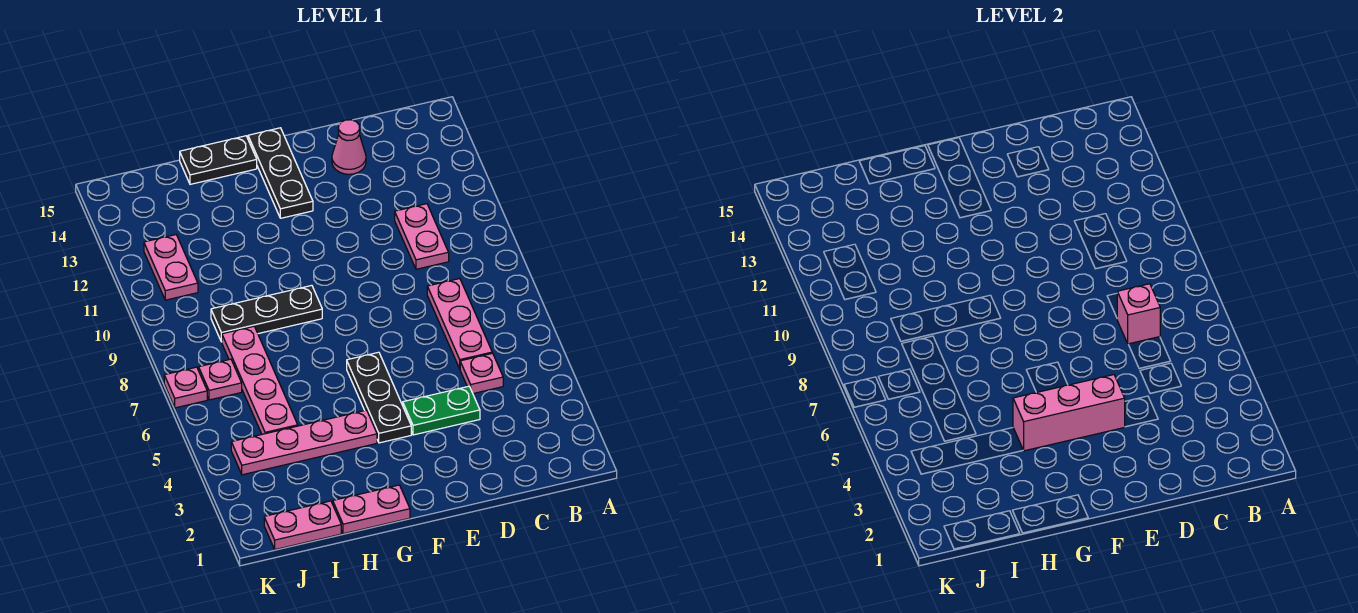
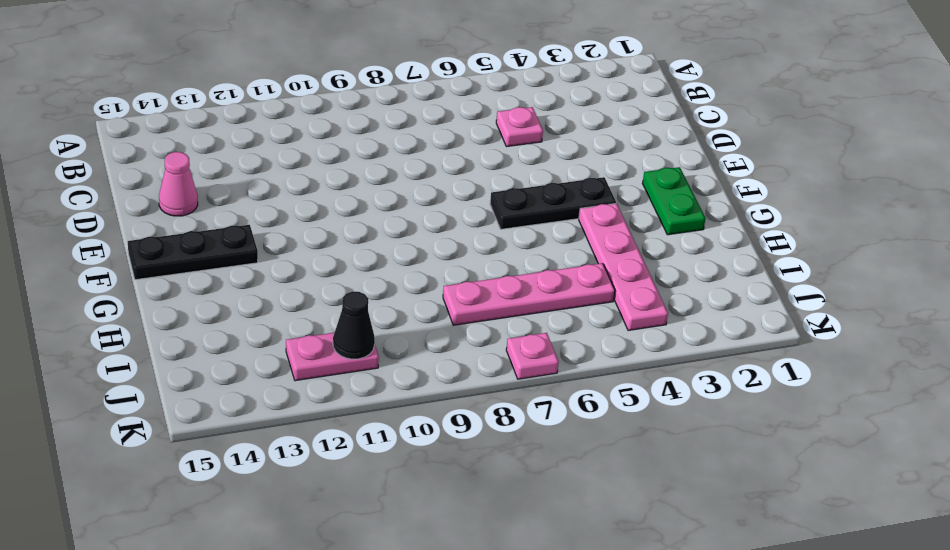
green 1x2 plate [643,167,706,235] -> green 1x2 plate moved to [403,386,480,435]
black 1x1 cone [333,291,375,359] -> none
none -> pink 1x3 plate [427,279,492,369]
none -> pink 1x2 plate [395,204,449,269]
none -> pink 1x2 plate [333,485,410,534]

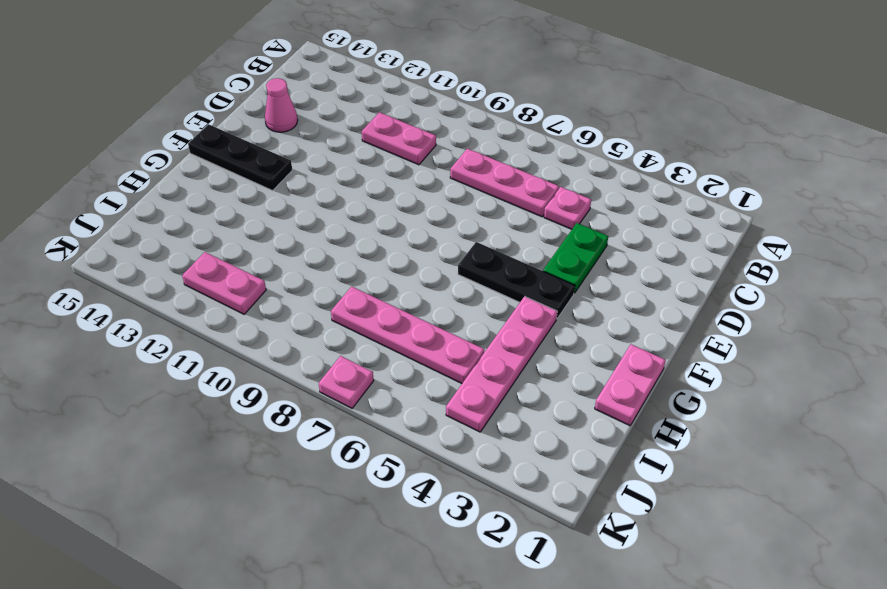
none -> black 1x3 plate [211,285,322,342]
none -> black 1x2 plate [180,136,257,184]
none -> pink 1x2 plate [264,501,341,550]

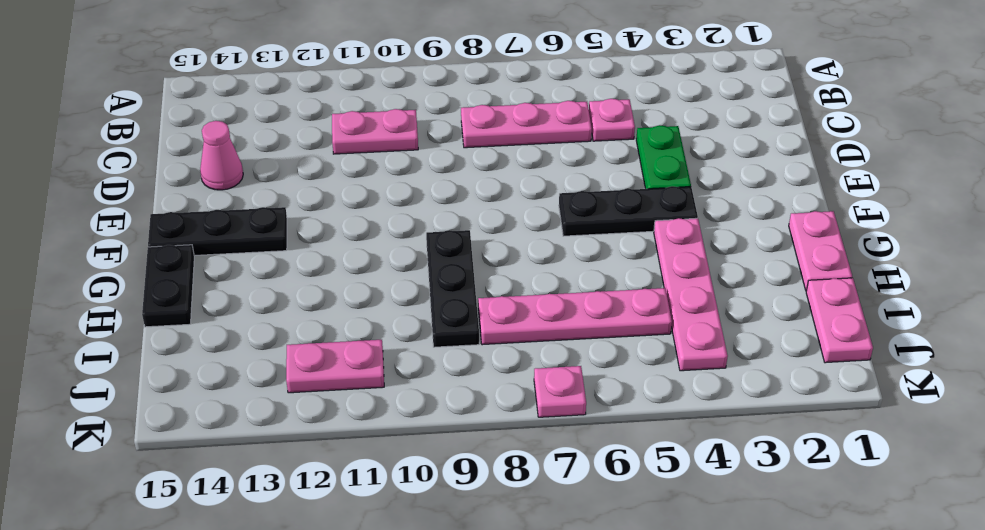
none -> pink 1x1 plate [199,359,242,400]
none -> pink 1x1 brick [1117,284,1160,344]
none -> pink 1x3 brick [1013,375,1125,451]

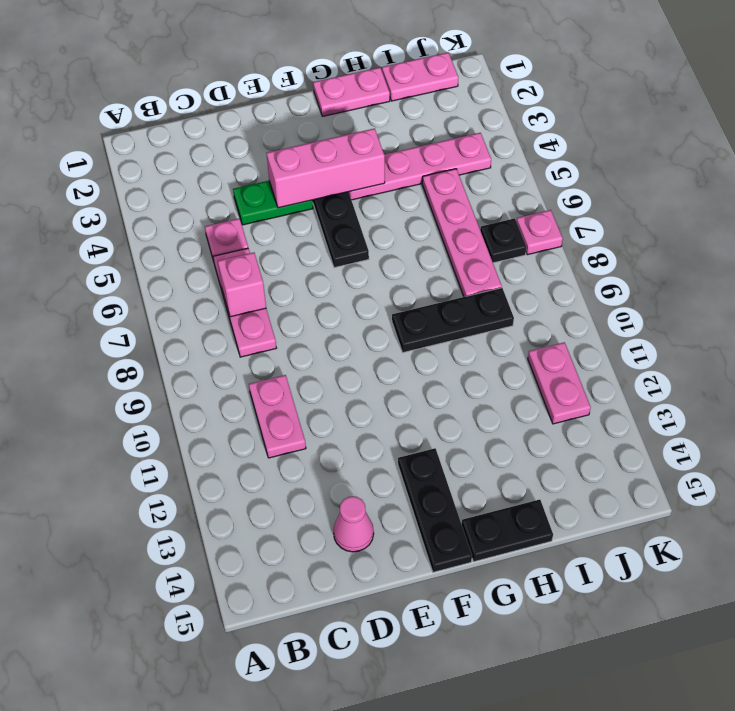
black 1x1 plate [480,218,526,263] -> pink 1x1 plate [199,359,242,400]

